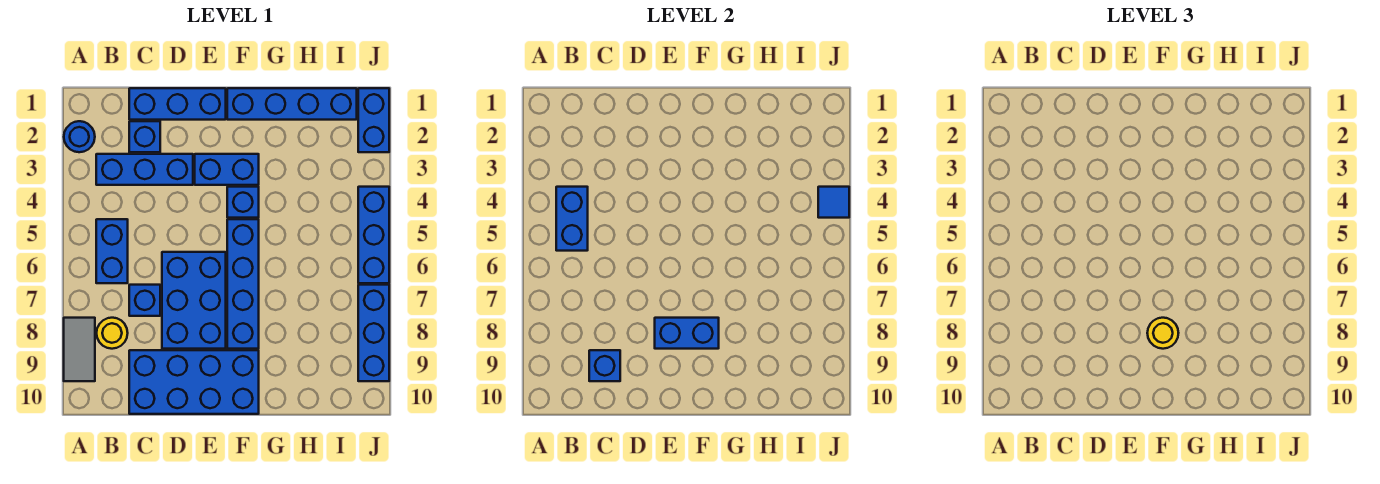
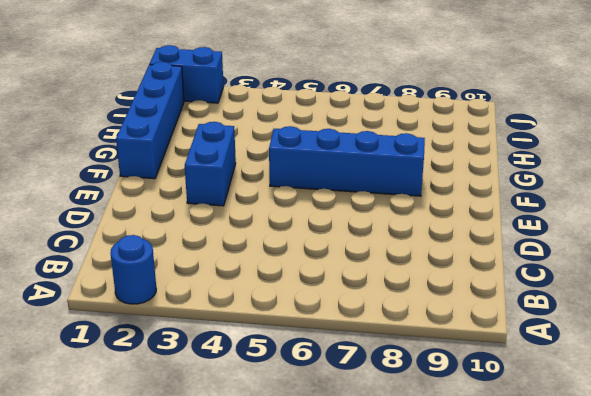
none -> grey 1x2 tile [64,318,95,381]
none -> blue 1x3 brick [96,154,193,185]
none -> blue 1x2 brick [96,219,128,283]

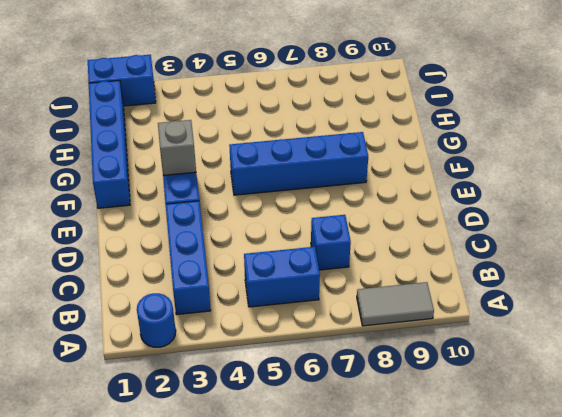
grey 1x1 brick [158,120,196,175] -> none
none -> yellow 1x1 round brick [97,318,128,349]
none -> blue 1x3 brick [129,88,226,120]
none -> blue 1x1 brick [129,121,160,152]

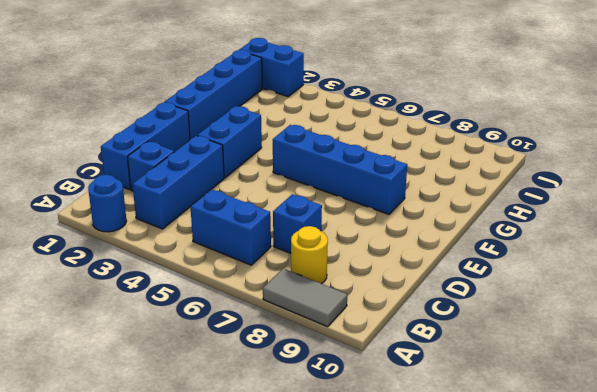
none -> blue 2x4 brick [129,350,259,414]
none -> blue 2x3 brick [162,252,226,349]
none -> blue 1x1 brick [227,187,259,218]

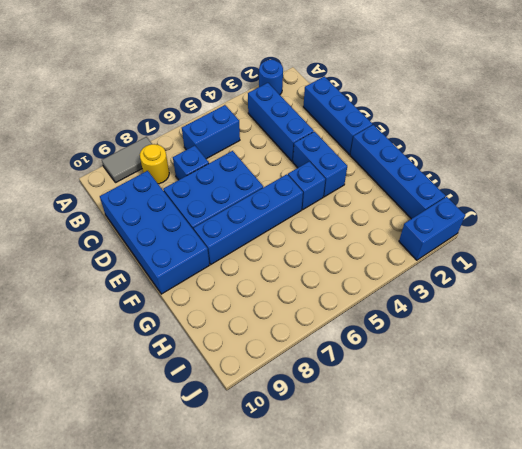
none -> blue 1x1 brick [129,121,160,152]
none -> blue 1x3 brick [358,187,389,283]
none -> blue 1x3 brick [358,285,389,381]

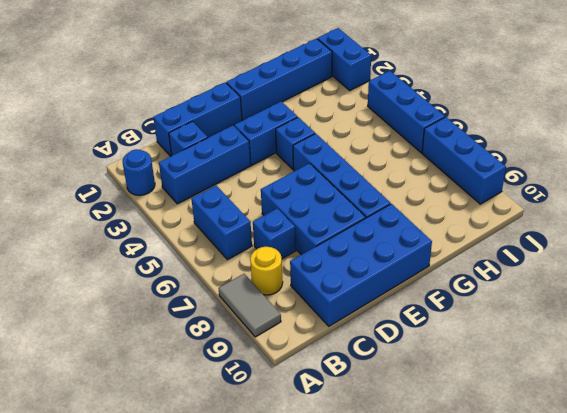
none -> blue 1x2 brick [556,187,588,251]
none -> blue 1x1 brick [589,350,620,381]
none -> blue 1x2 brick [655,318,719,349]

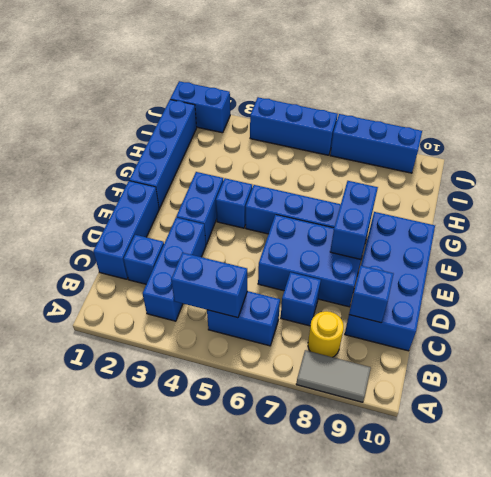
none -> blue 1x1 round brick [64,121,95,152]
none -> blue 1x1 tile [818,187,849,218]
none -> yellow 1x1 round brick [1147,318,1178,349]

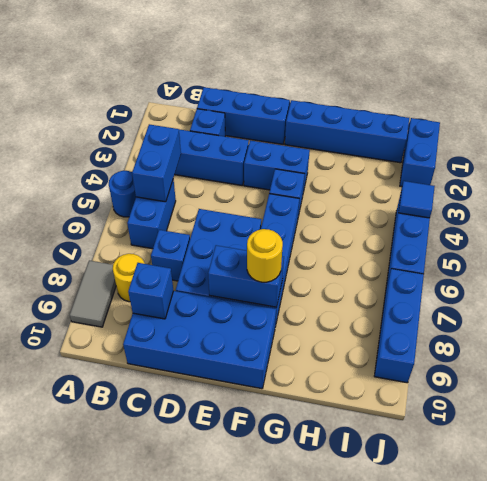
blue 1x1 round brick [109,171,136,217] -> blue 1x1 round brick moved to [64,121,95,152]

